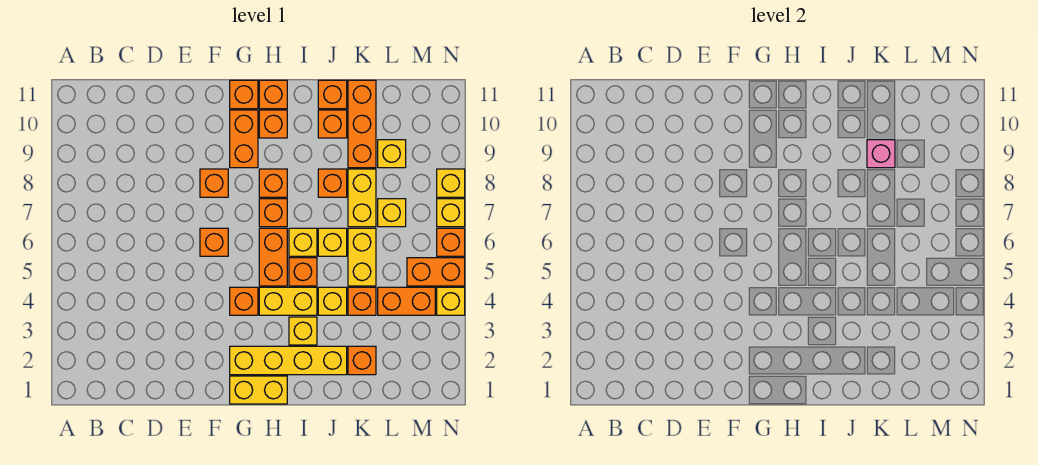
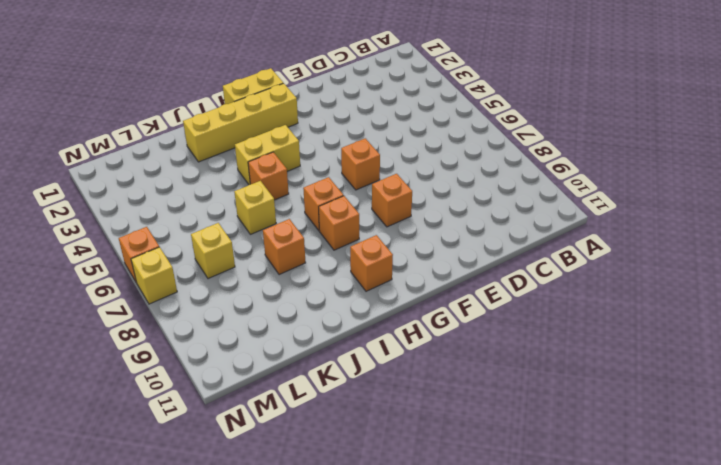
none -> orange 1x1 brick [230,287,258,315]
none -> orange 1x2 brick [230,110,258,168]
none -> orange 1x1 brick [230,80,258,109]
none -> orange 1x2 brick [259,228,287,286]

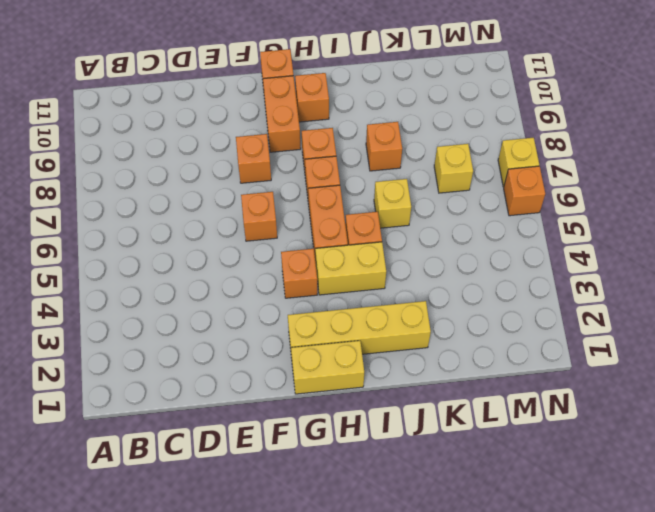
none -> orange 1x1 brick [259,80,287,109]
none -> yellow 1x1 brick [289,317,317,345]
none -> yellow 1x1 brick [289,228,317,256]
none -> yellow 1x1 brick [318,287,347,315]

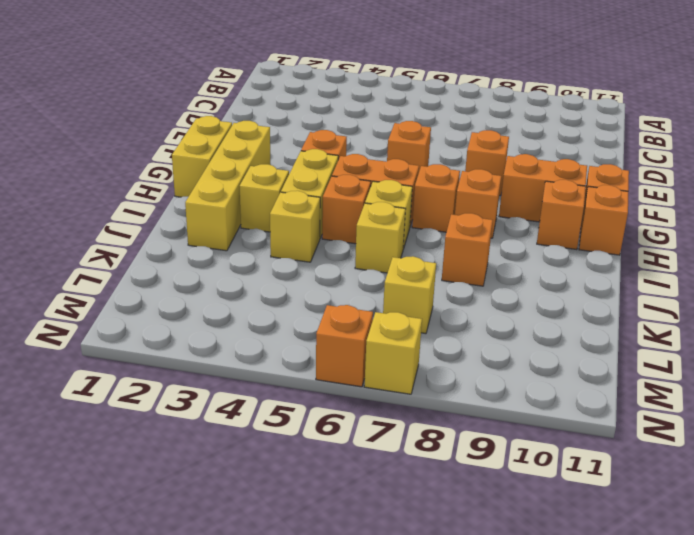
none -> orange 1x1 brick [318,110,347,138]
none -> orange 1x1 brick [318,80,347,109]
none -> orange 1x1 brick [348,346,376,375]
none -> orange 1x1 brick [348,287,376,315]

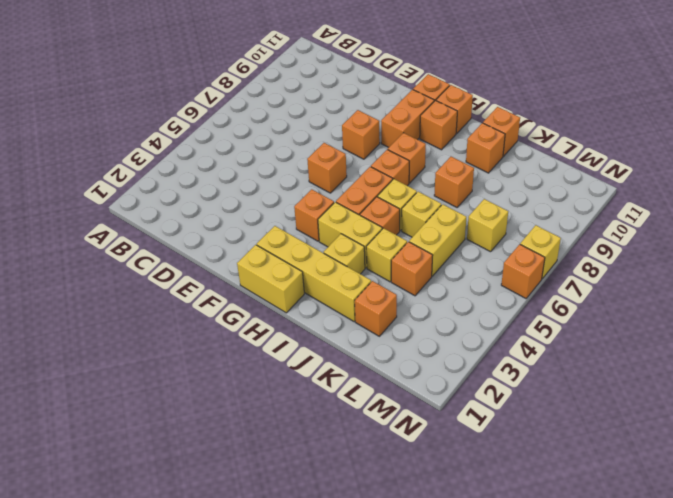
none -> yellow 1x2 brick [348,169,376,227]
none -> orange 1x3 brick [348,80,376,168]
none -> orange 1x2 brick [378,287,435,315]
none -> yellow 1x1 brick [378,140,406,168]

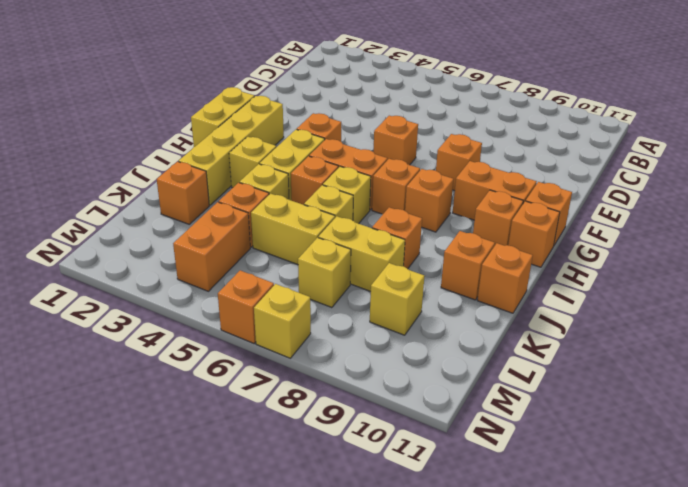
none -> orange 1x3 brick [348,80,376,168]
none -> orange 1x2 brick [407,258,465,286]
none -> yellow 1x1 brick [437,287,465,315]
none -> yellow 1x1 brick [437,169,465,197]

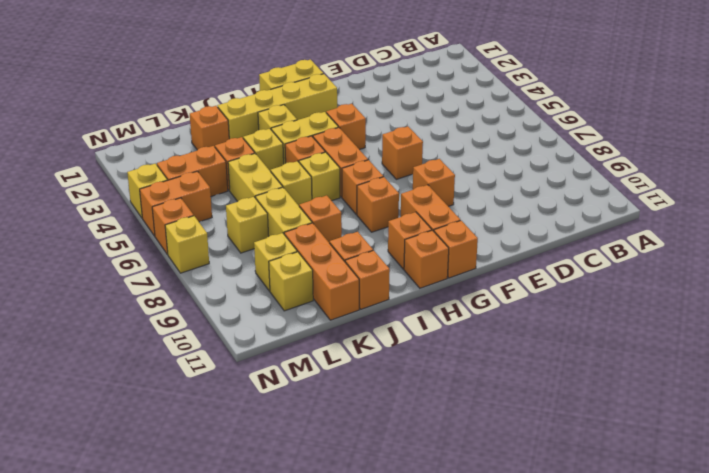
yellow 1x1 brick [269,252,313,311] -> yellow 1x1 brick moved to [437,169,465,197]
none -> pink 1x1 brick [867,140,895,168]

